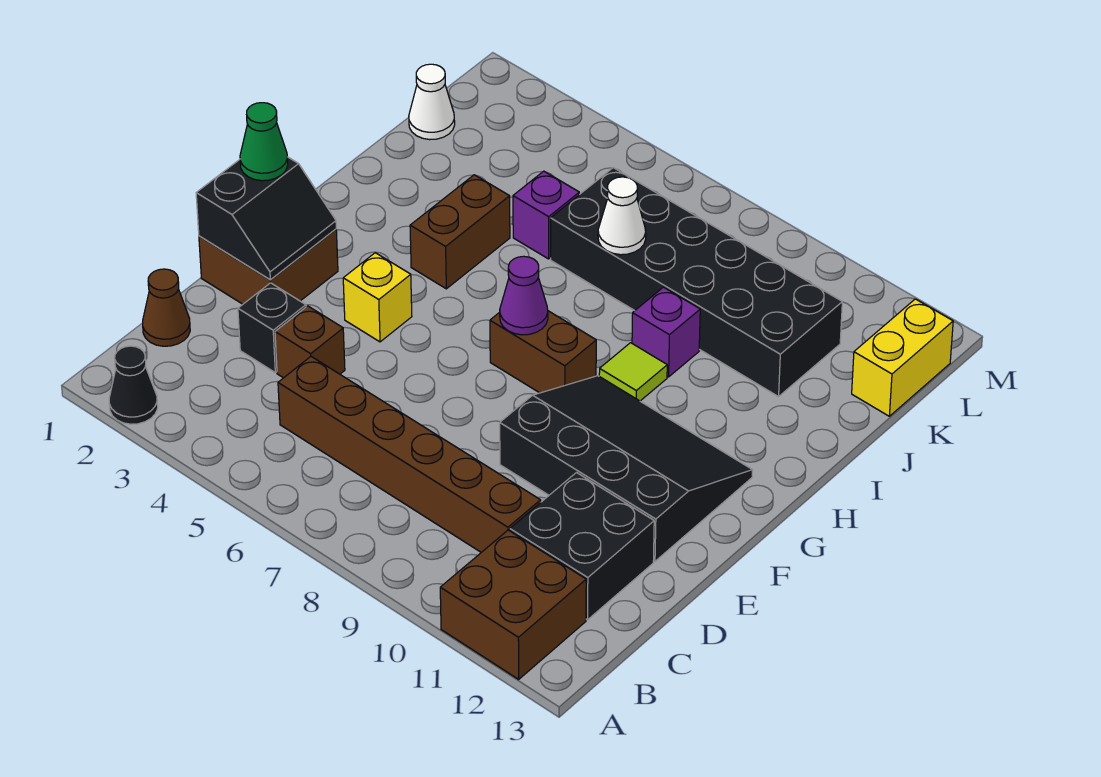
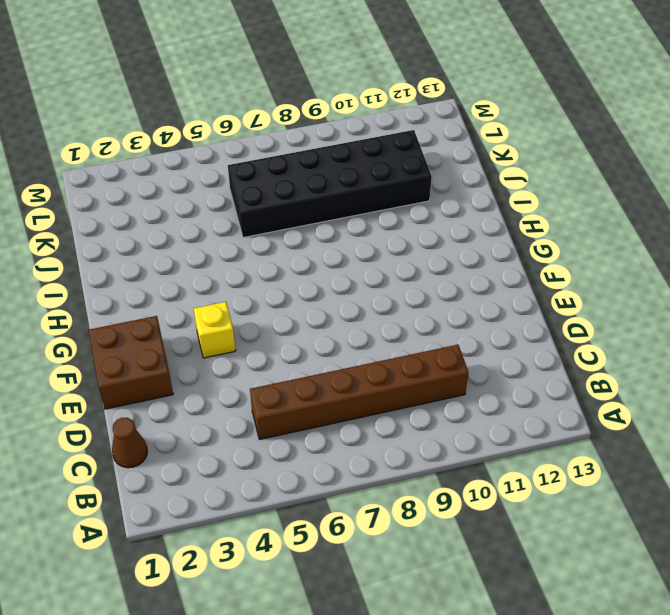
none -> black 1x1 cone [109,346,158,424]
none -> brown 2x2 brick [440,530,586,679]
none -> black 2x2 brick [510,473,654,620]

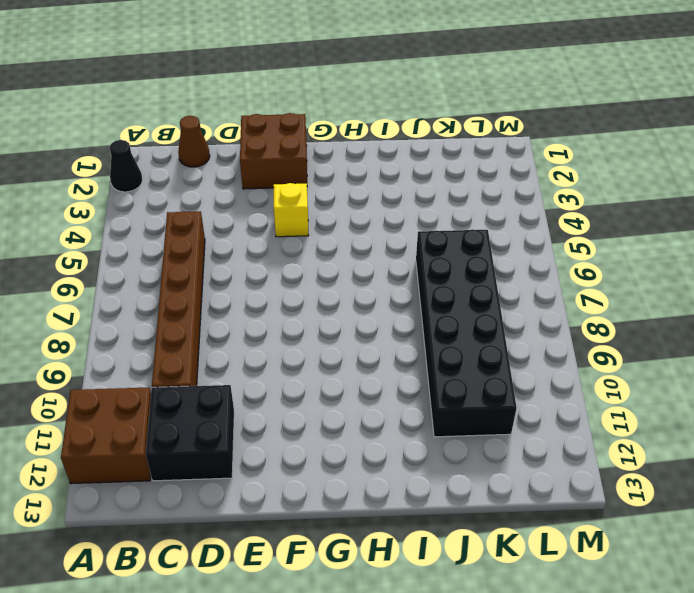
none -> black 1x1 brick [238,283,306,372]
none -> brown 1x1 brick [275,306,345,378]
none -> black 3x4 slope [500,376,753,561]

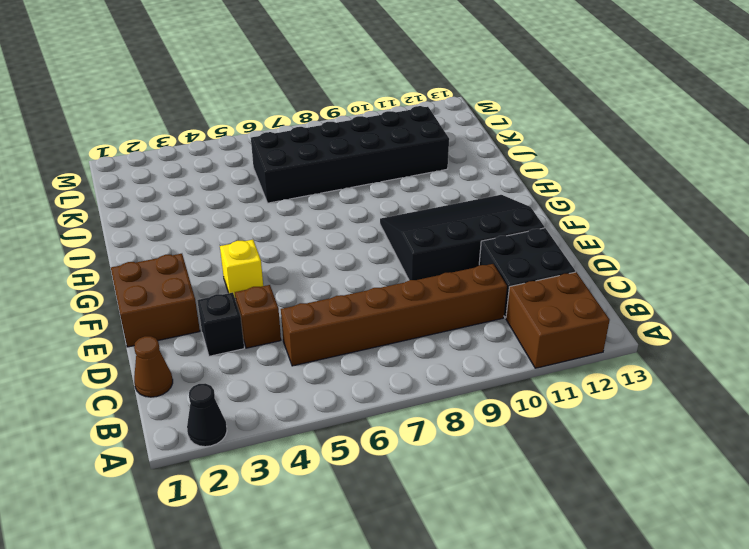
none -> brown 1x2 brick [490,311,596,393]
none -> brown 1x2 brick [410,175,510,289]
none -> lime 1x1 tile [599,343,667,401]

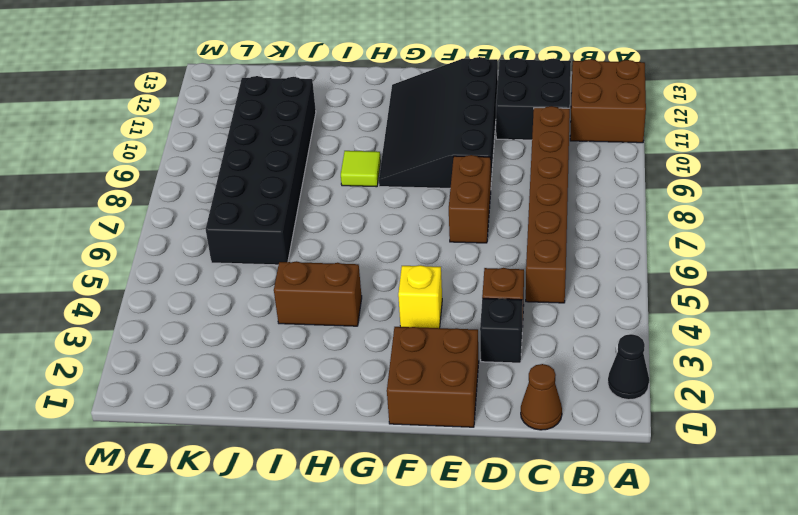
brown 1x2 brick [449,155,491,243] -> brown 1x2 brick moved to [490,311,596,393]
none -> purple 1x1 brick [632,287,700,377]
none -> purple 1x1 brick [513,171,579,259]
none -> white 1x1 cone [409,64,455,140]

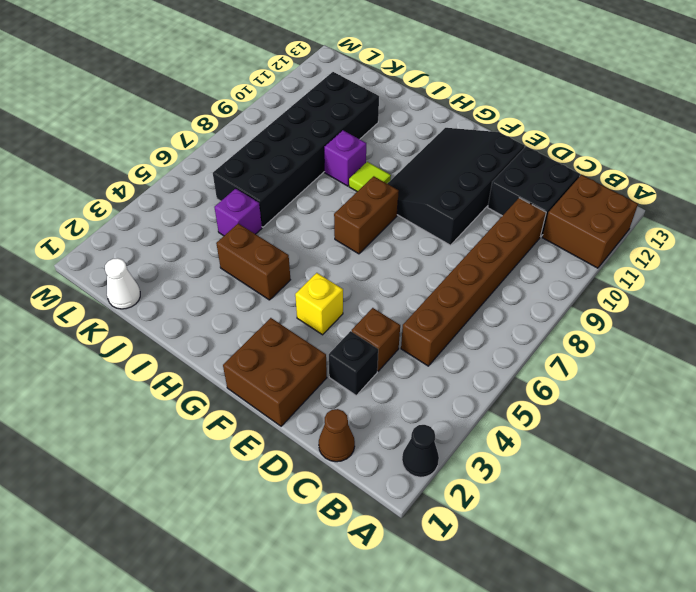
none -> yellow 1x2 brick [852,299,953,416]
none -> black 2x2 slope [196,157,336,280]
none -> purple 1x1 cone [500,256,548,335]

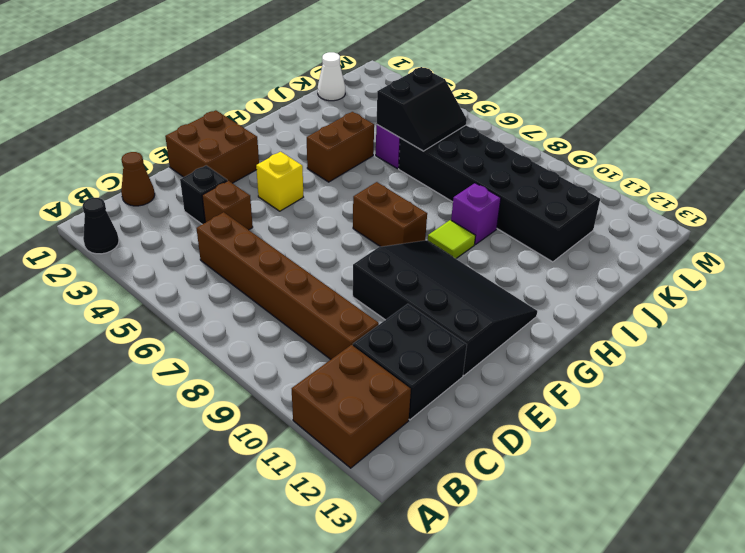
black 2x2 slope [376,67,467,151] -> black 2x2 slope moved to [196,157,336,280]
none -> yellow 1x2 brick [852,299,953,416]
none -> purple 1x1 cone [500,256,548,335]
none -> white 1x1 cone [598,177,646,255]

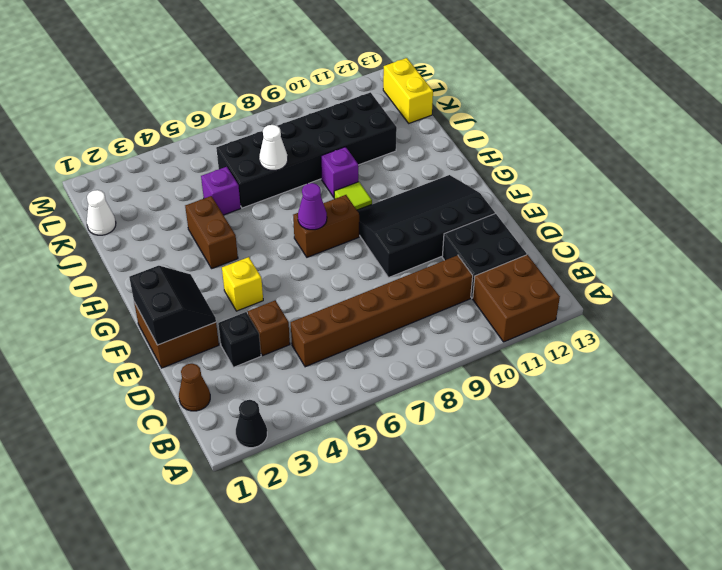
none -> green 1x1 cone [240,103,288,181]

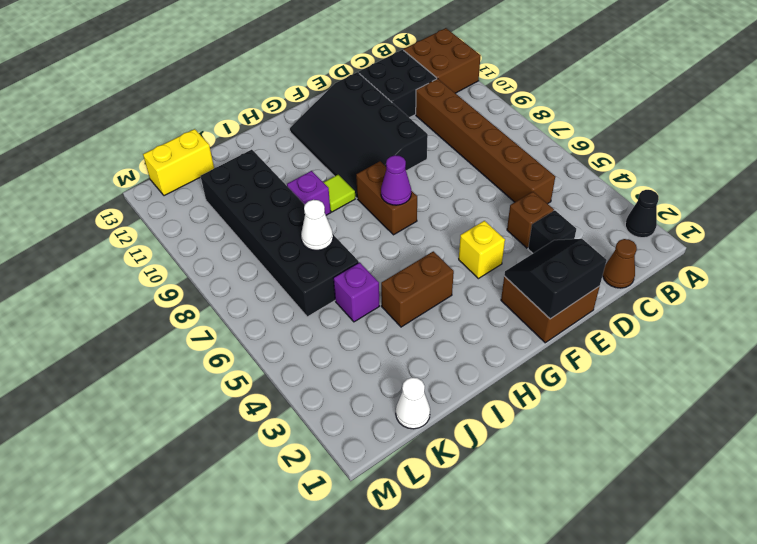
none -> green 1x1 cone [240,103,288,181]

